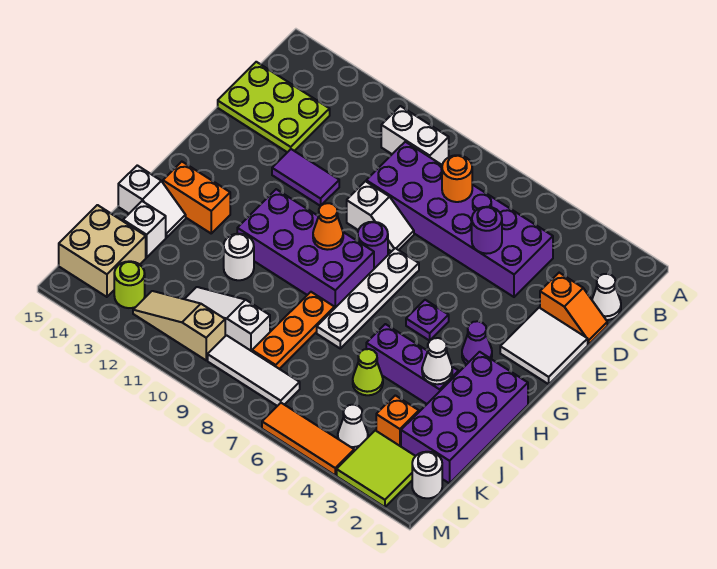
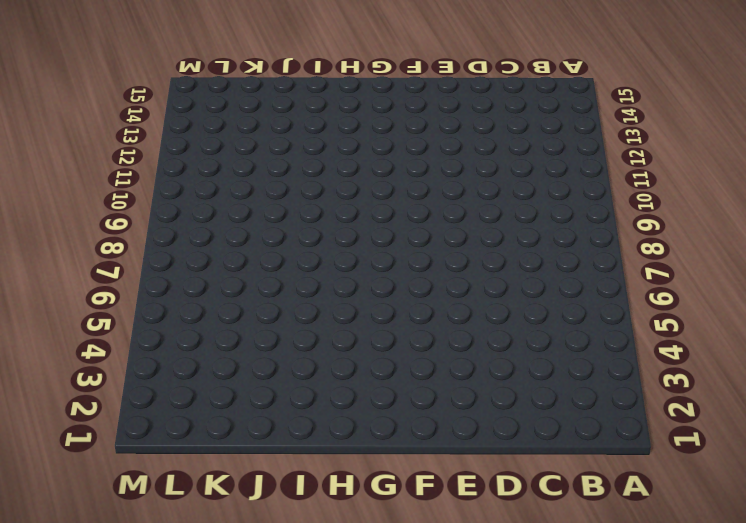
none -> white 1x2 brick [381,106,449,165]
none -> white 1x1 cone [592,274,621,320]
none -> purple 2x6 brick [366,142,553,297]
none -> lime 2x3 plate [218,62,330,152]

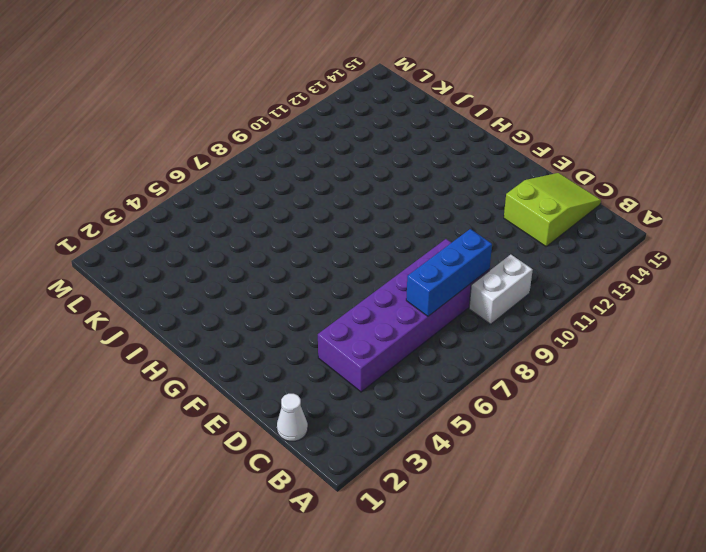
blue 1x3 brick [406,229,492,316] -> orange 1x1 round brick [442,155,472,202]
lime 2x3 slope [504,173,601,246] -> lime 2x3 plate [218,62,330,152]
none -> orange 1x2 slope [540,273,607,345]
none -> white 2x2 tile [500,308,588,384]
none -> white 1x2 slope [347,181,414,251]
none -> purple 1x2 tile [272,149,339,206]

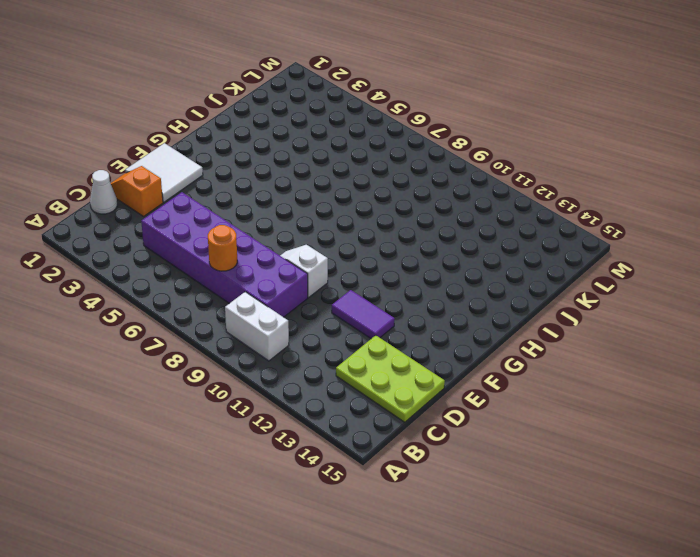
none -> white 1x4 plate [317,248,419,348]
none -> purple 1x1 round brick [358,222,388,268]
none -> purple 1x1 cone [462,321,492,364]
none -> purple 1x1 plate [406,300,449,341]

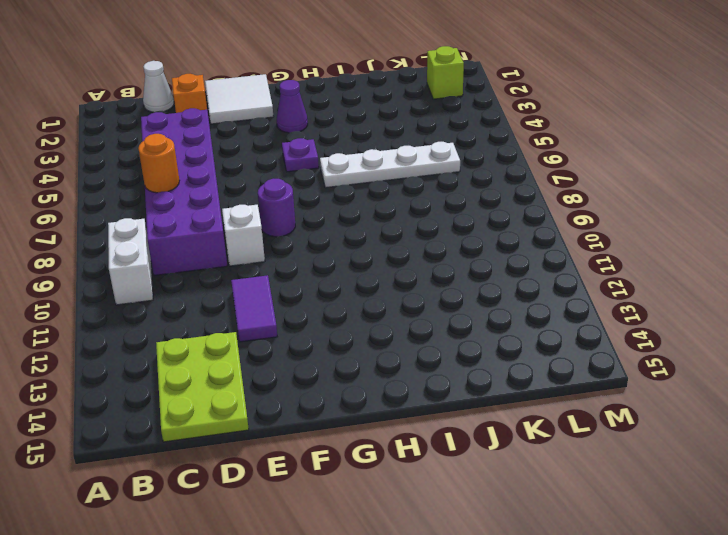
white 1x4 plate [320,142,460,188] -> white 1x4 plate moved to [317,248,419,348]
lime 1x1 brick [427,46,464,99] -> lime 2x2 tile [337,430,415,507]
none -> purple 2x4 brick [237,189,374,309]
none -> purple 2x4 brick [401,352,528,483]
none -> orange 1x2 brick [163,162,230,233]
none -> purple 1x3 brick [366,324,459,404]

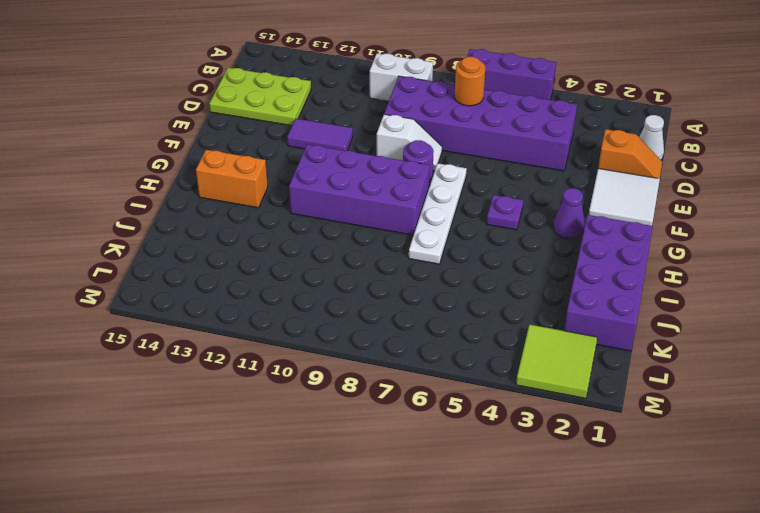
purple 1x3 brick [467,49,556,100] -> purple 1x3 brick moved to [366,324,459,404]
none -> orange 1x3 plate [252,292,334,369]
none -> white 1x1 round brick [224,234,254,280]
none -> white 1x2 slope [118,165,186,237]
none -> lime 1x1 cone [353,349,383,395]

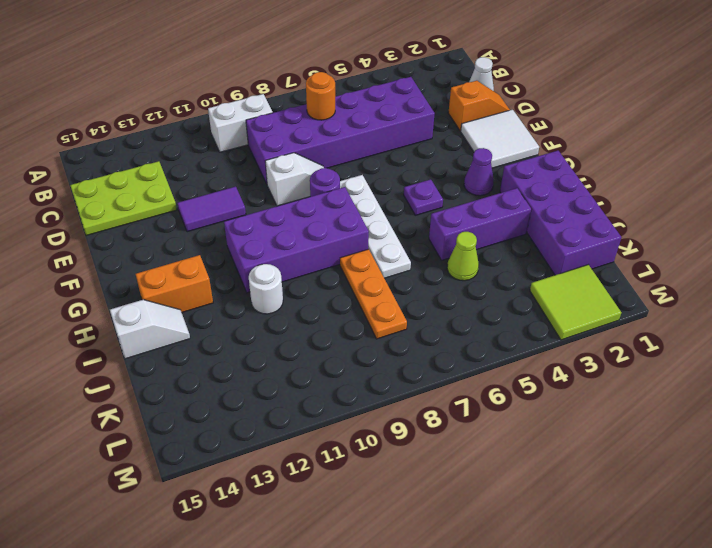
none -> white 1x1 brick [123,201,166,257]
none -> orange 1x1 brick [376,395,419,446]
none -> white 1x3 slope [185,287,270,351]
none -> tan 2x2 brick [59,205,146,297]

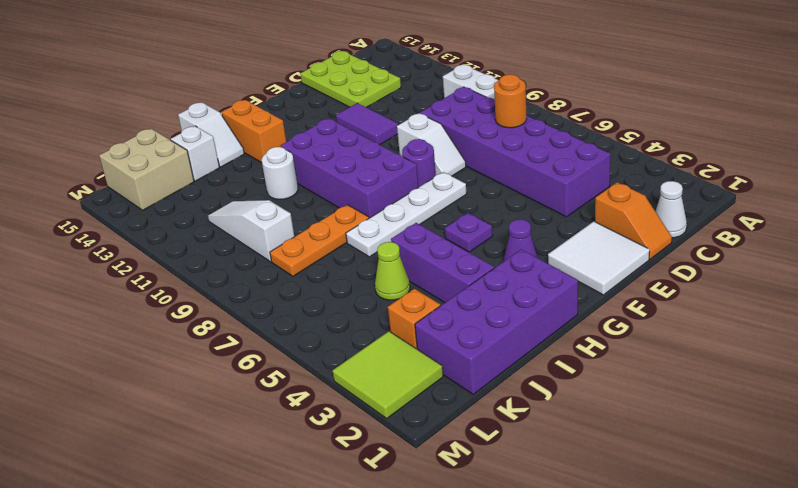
none -> white 1x1 round brick [412,452,442,498]
none -> white 1x1 cone [338,405,368,451]
none -> white 1x3 tile [208,335,300,406]
none -> tan 1x3 slope [133,291,225,360]

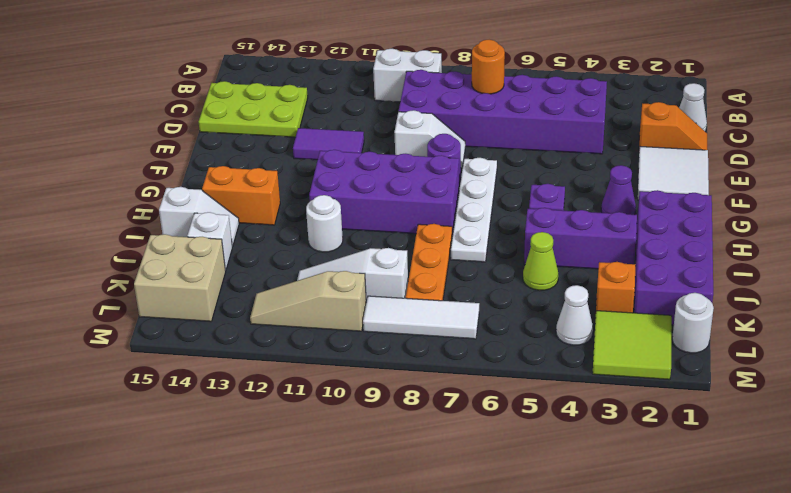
none -> lime 1x1 round brick [114,261,145,308]
none -> orange 1x3 tile [262,403,354,475]
none -> purple 1x1 round brick [472,207,502,254]
none -> orange 1x1 cone [313,203,343,250]

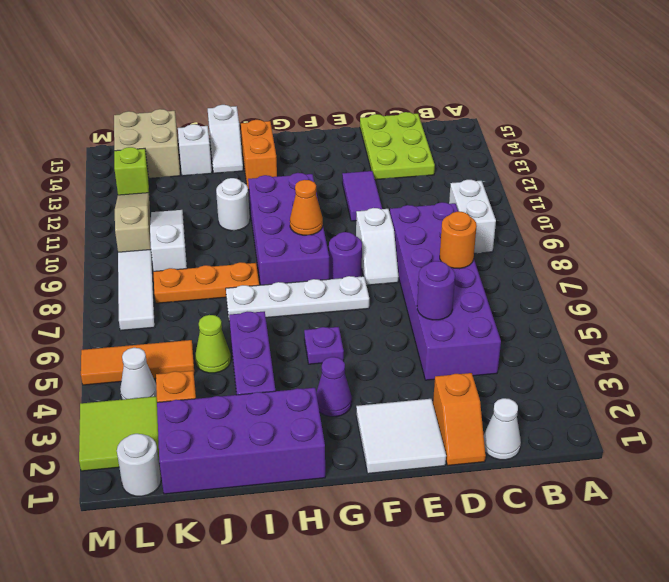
orange 1x3 tile [81,340,195,385] -> orange 1x3 tile turned to [262,403,354,475]
lime 1x1 brick [114,147,149,195] -> lime 1x1 round brick [114,261,145,308]
none -> white 1x1 cone [422,338,452,384]

